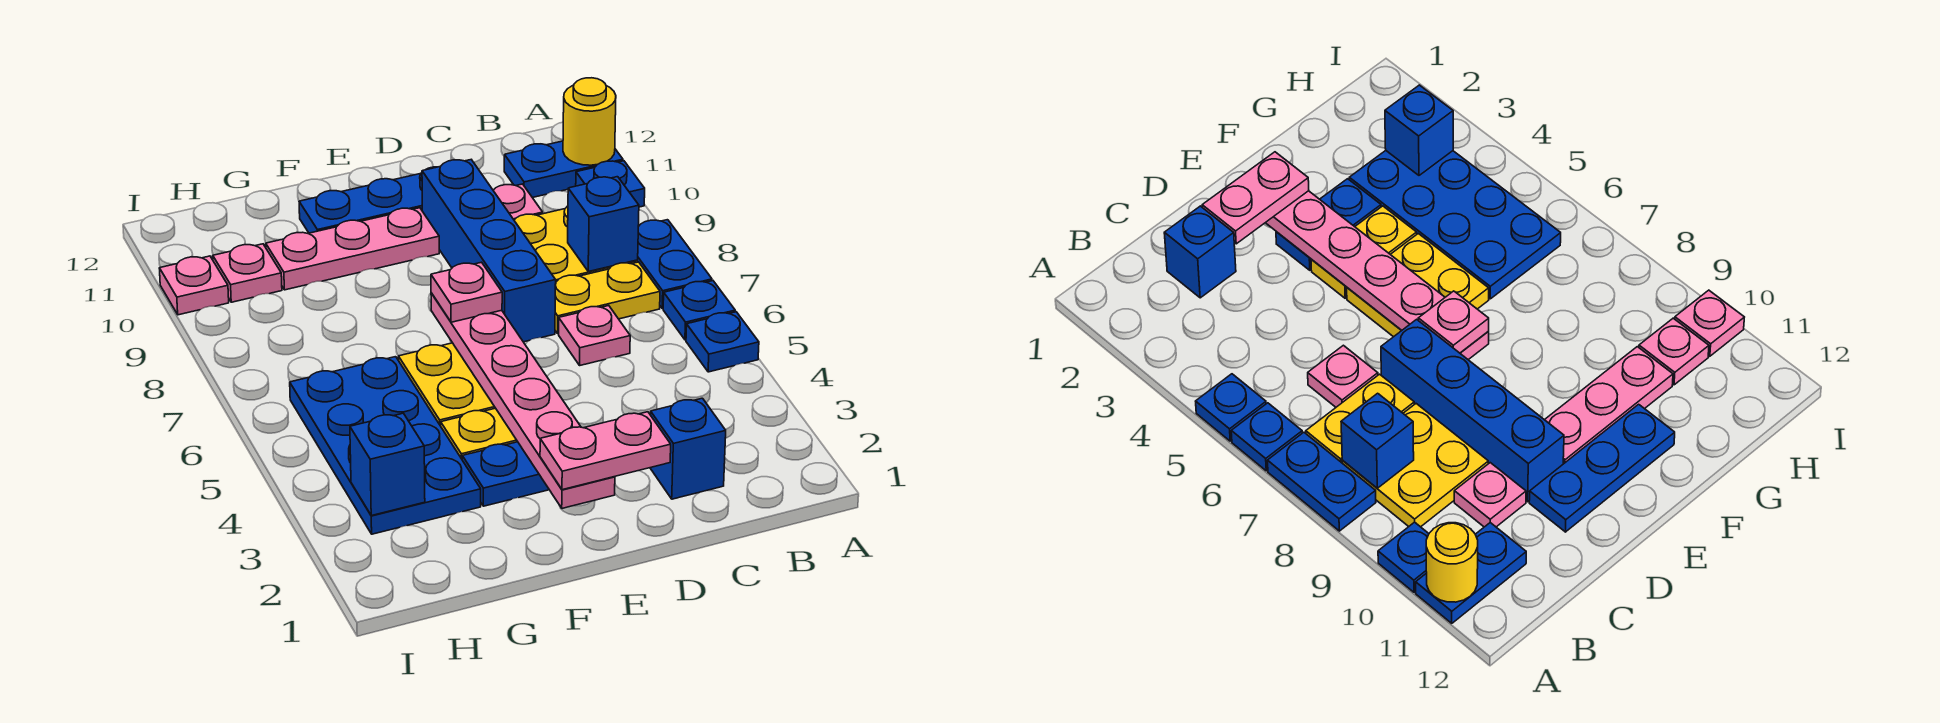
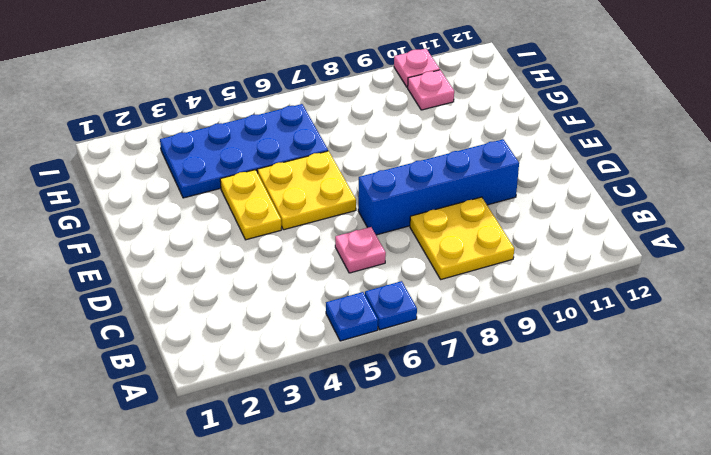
none -> blue 1x2 plate [637,220,712,308]
none -> blue 1x1 plate [576,161,645,207]
none -> blue 1x2 plate [504,141,623,198]

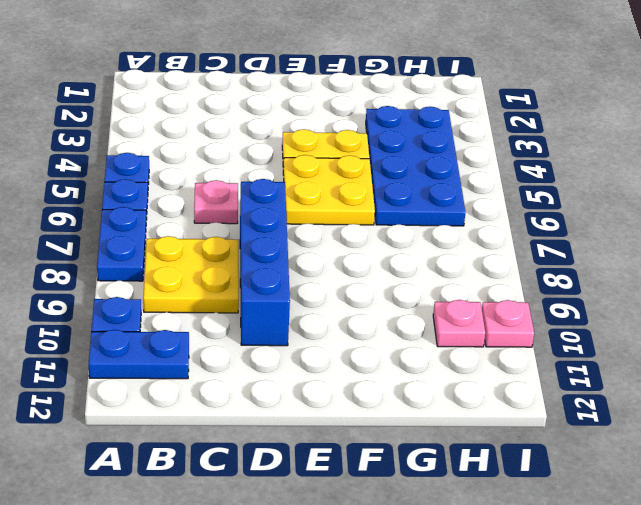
none -> yellow 1x2 plate [555,262,660,334]
none -> blue 1x1 brick [650,398,726,499]
none -> pink 1x1 plate [493,184,543,220]

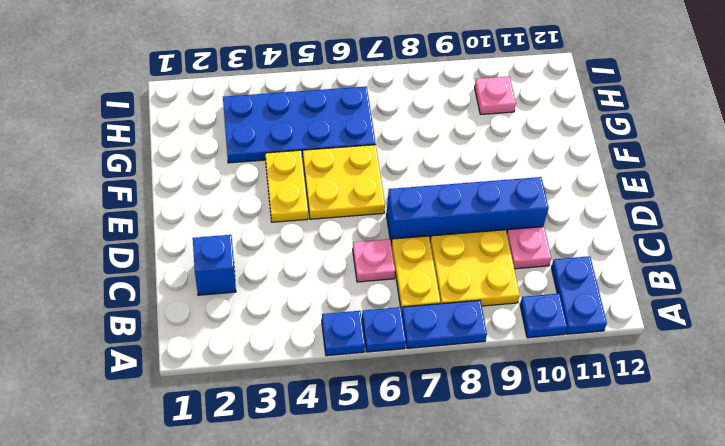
none -> blue 1x3 plate [299,167,436,233]
none -> blue 1x2 plate [462,442,549,506]
none -> pink 1x3 plate [266,208,439,290]

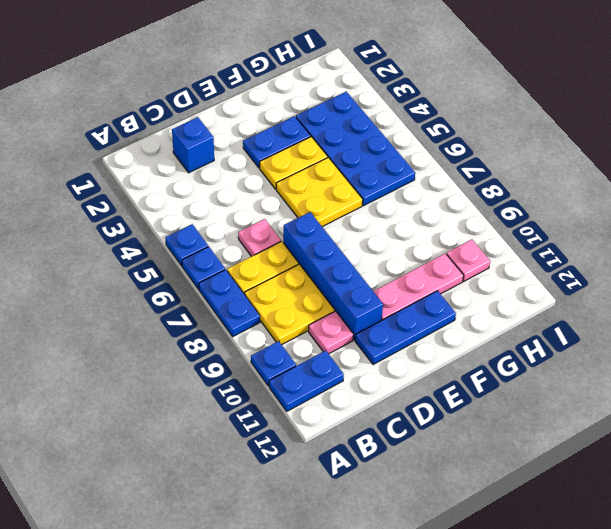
none -> pink 1x1 plate [159,256,229,315]
none -> yellow 1x1 round brick [563,78,616,165]
none -> blue 1x1 brick [568,177,639,272]

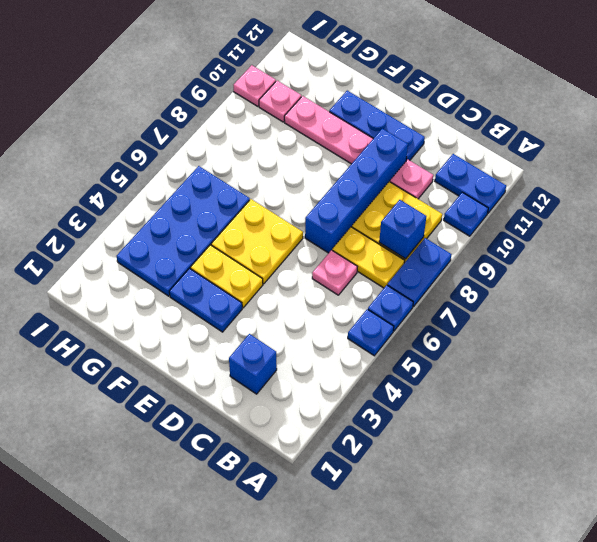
none -> yellow 1x1 round brick [563,78,616,165]
none -> pink 1x6 plate [431,293,615,508]
none -> blue 1x1 brick [350,413,425,516]

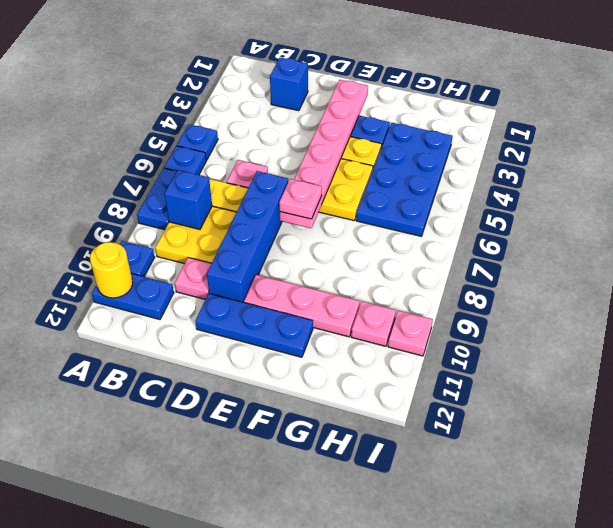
none -> blue 1x1 brick [350,413,425,516]
none -> pink 1x2 plate [540,412,671,490]

